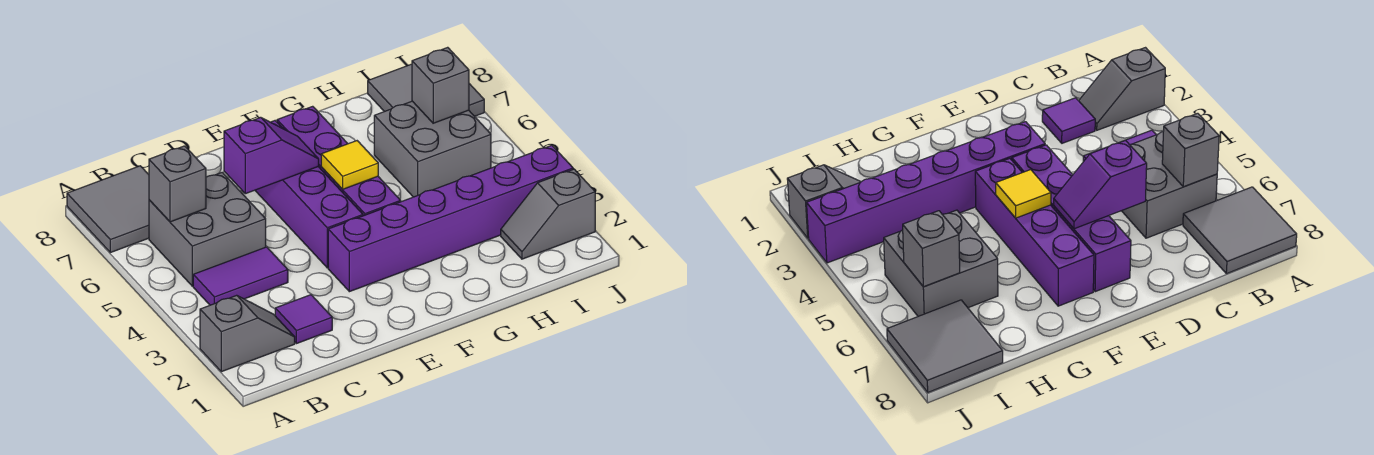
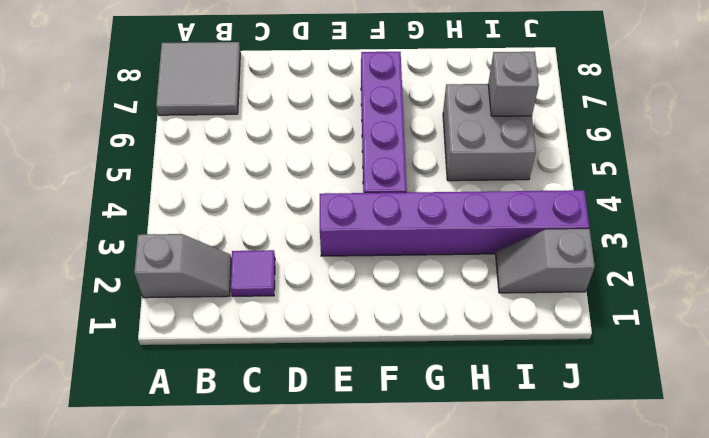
none -> purple 1x2 tile [193,247,288,305]
none -> grey 2x2 brick [149,172,266,286]
none -> purple 1x4 brick [255,121,363,268]

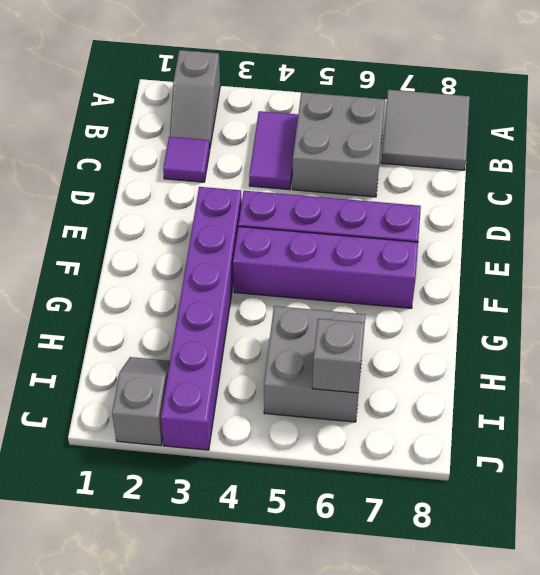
none -> grey 2x2 tile [368,64,484,116]
none -> grey 1x1 brick [149,146,206,222]
none -> purple 1x2 slope [224,117,319,194]

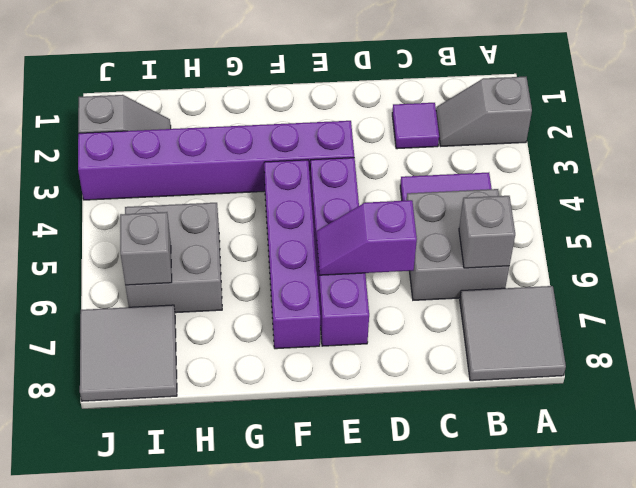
none -> yellow 1x1 tile [321,141,378,189]

